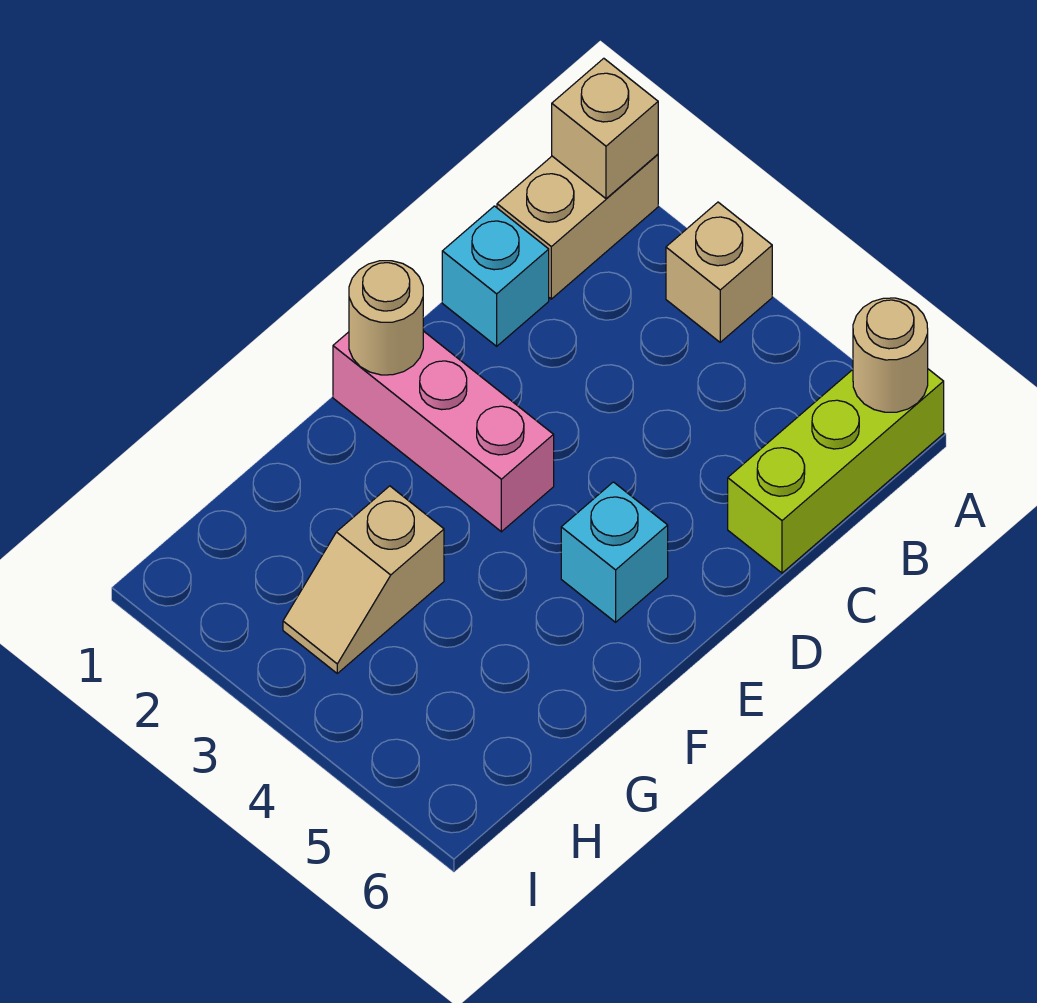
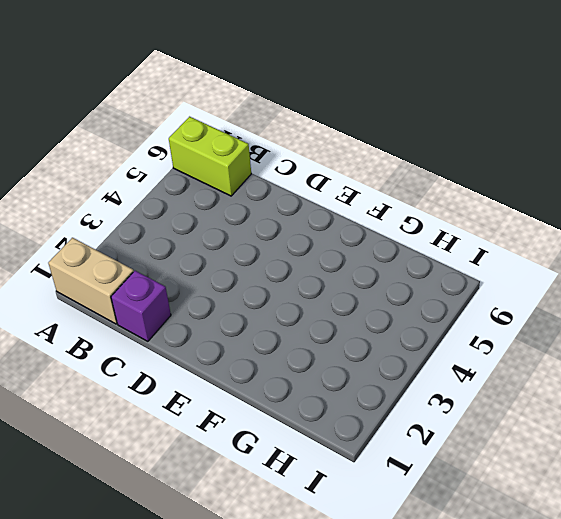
lime 1x2 brick [169,117,251,196] -> lime 1x3 brick [728,369,944,573]
purple 1x1 brick [111,271,171,341] -> cyan 1x1 brick [442,206,549,346]
none -> tan 1x1 brick [666,202,772,342]
none -> pink 1x3 brick [333,331,554,532]

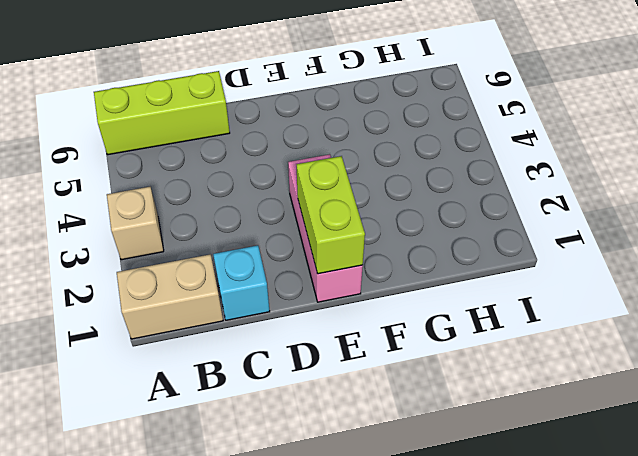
lime 1x2 brick [297,156,365,274] -> tan 1x1 round brick [349,261,423,375]
none -> cyan 1x1 brick [561,482,668,622]
none -> tan 1x2 slope [283,486,444,673]

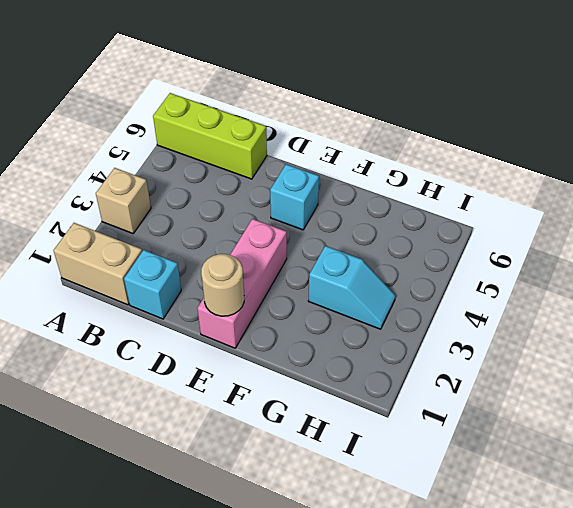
cyan 1x2 slope [308,246,396,329] -> tan 1x2 slope [283,486,444,673]
none -> tan 1x1 brick [552,58,658,199]
none -> tan 1x1 round brick [853,298,928,412]

